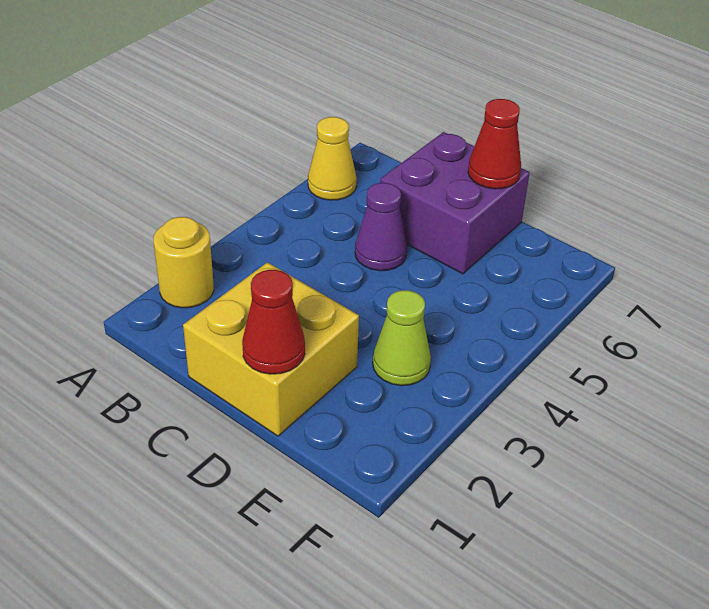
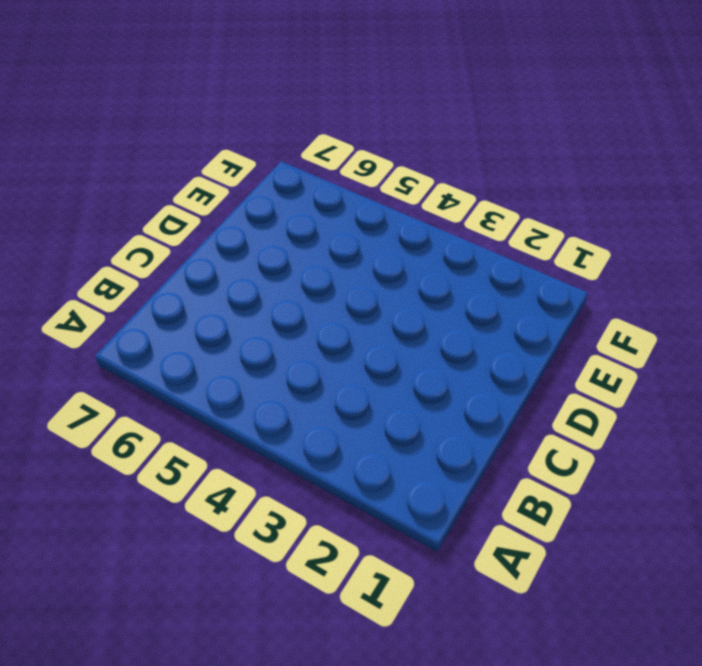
none -> yellow 1x1 round brick [153,217,214,308]
none -> yellow 1x1 cone [308,117,357,200]

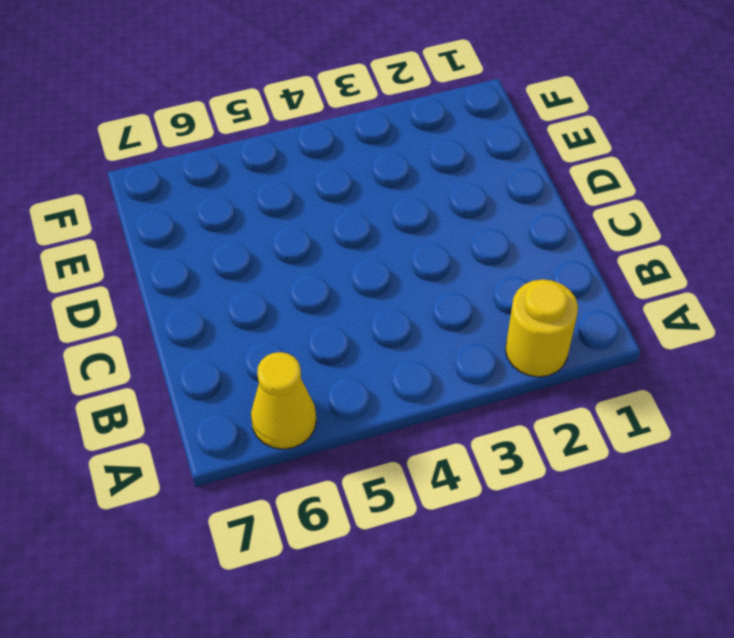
none -> yellow 2x2 brick [183,262,359,436]
none -> purple 1x1 cone [355,183,407,271]

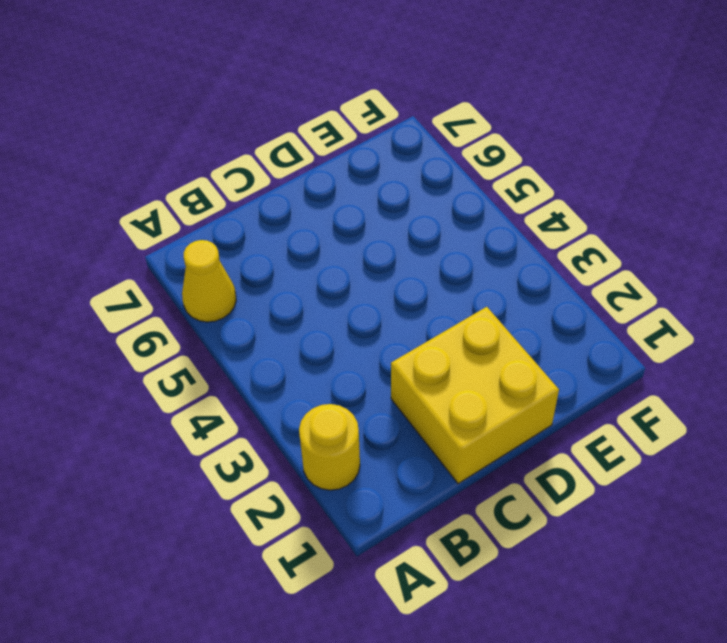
none -> purple 1x1 cone [355,183,407,271]
none -> purple 2x2 brick [380,132,530,274]

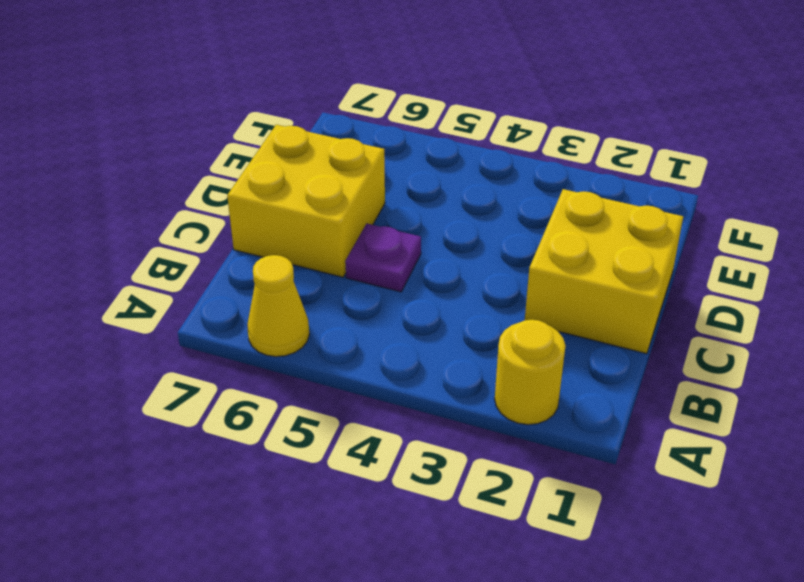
purple 1x1 plate [345,224,421,292] -> purple 1x1 cone [355,183,407,271]
yellow 2x2 brick [227,125,385,277] -> purple 2x2 brick [380,132,530,274]
none -> lime 1x1 cone [373,290,431,386]
none -> red 1x1 cone [242,270,305,374]

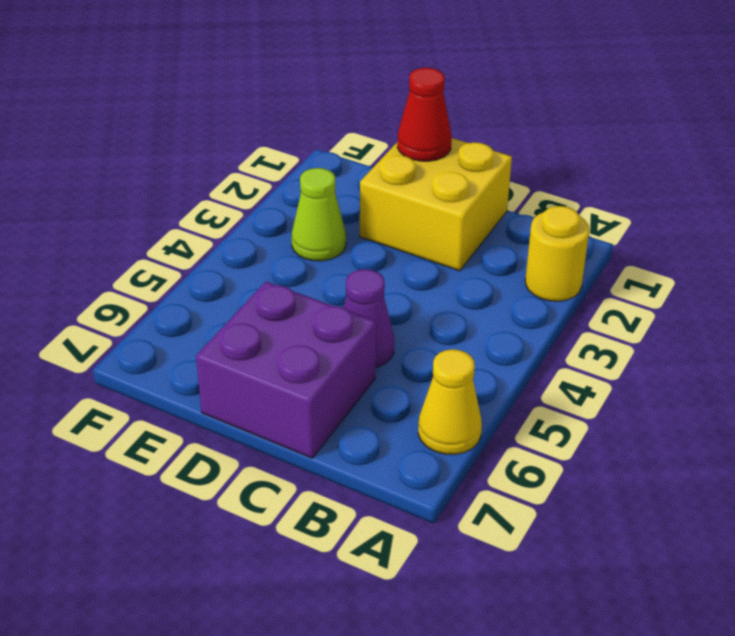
none -> red 1x1 cone [468,99,521,189]

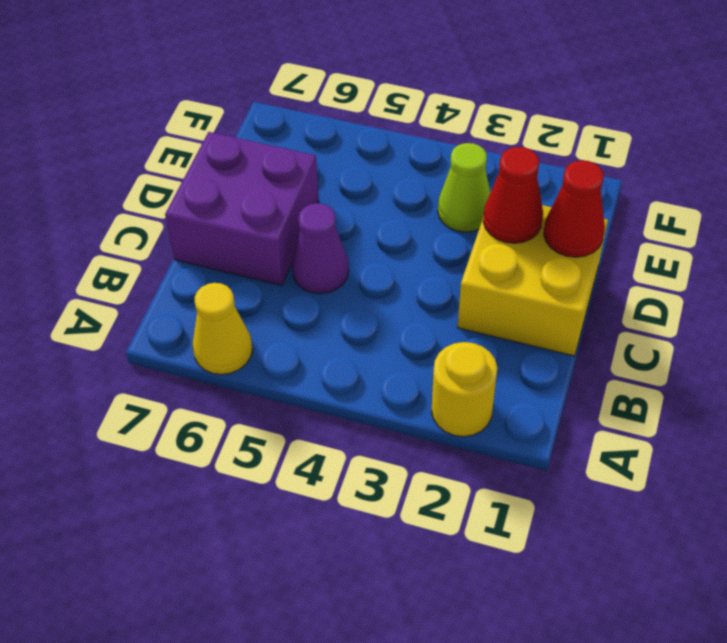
red 1x1 cone [483,147,543,243] -> red 1x1 cone moved to [468,99,521,189]

